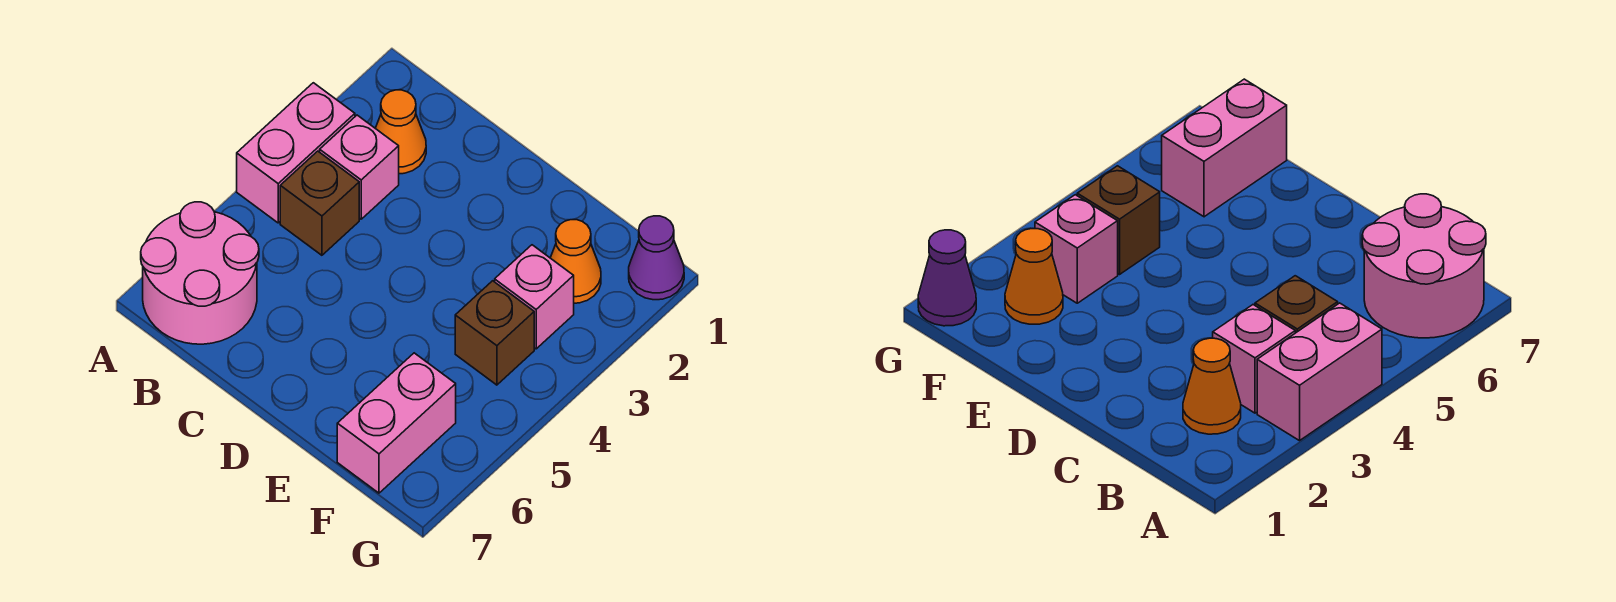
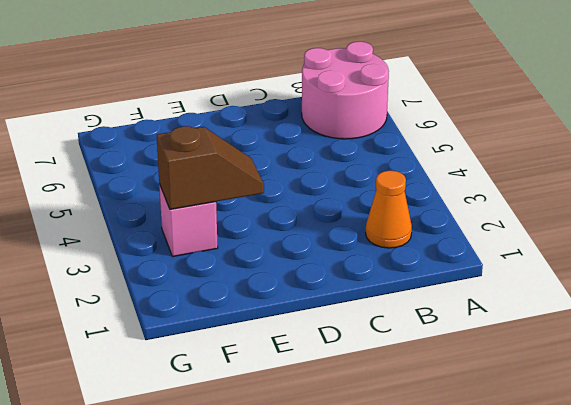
brown 1x2 slope [157,126,264,209] -> none
none -> pink 1x2 brick [237,83,355,223]
none -> pink 1x1 brick [320,115,399,219]

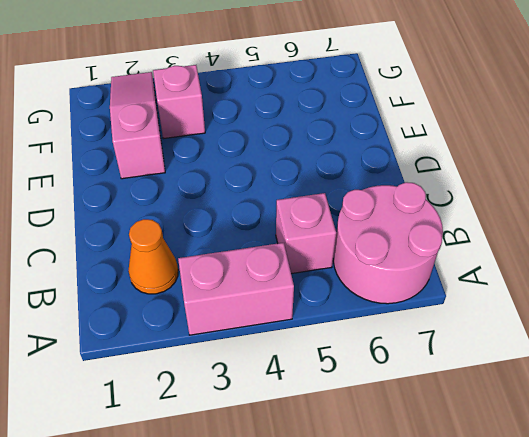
pink 1x1 brick [276,193,336,274] -> pink 1x1 brick moved to [320,115,399,219]
pink 1x3 slope [110,72,165,179] -> orange 1x1 cone [550,220,601,303]
none -> brown 1x1 brick [280,151,359,255]
none -> brown 1x1 brick [455,281,534,385]

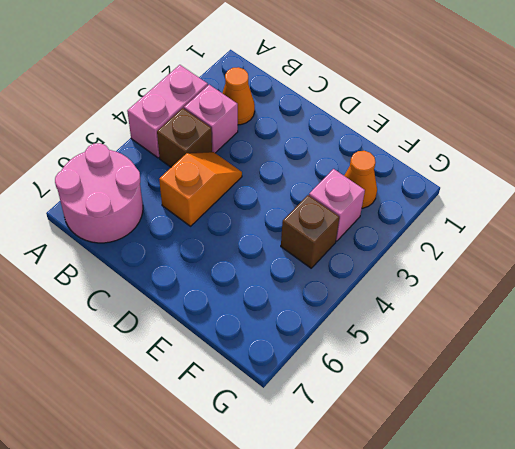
orange 1x2 slope [159,152,242,226] -> none
none -> pink 1x2 brick [337,353,456,493]
none -> purple 1x1 cone [629,216,684,300]

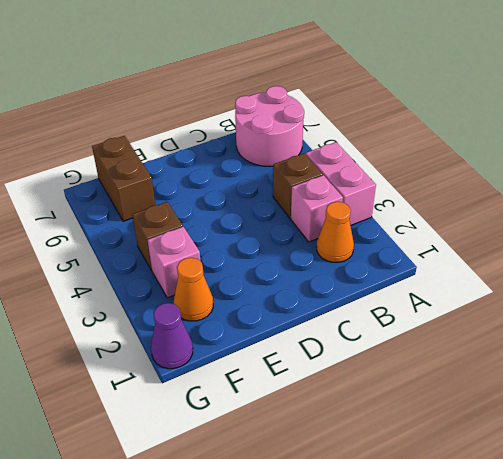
brown 1x2 brick [92,136,155,221] -> pink 1x2 brick [337,353,456,493]

